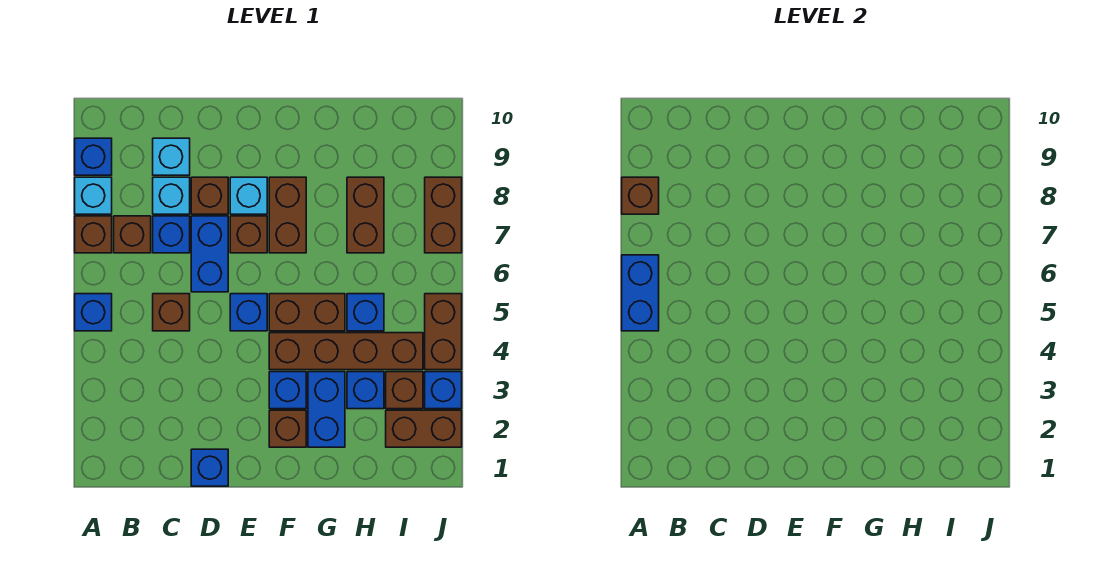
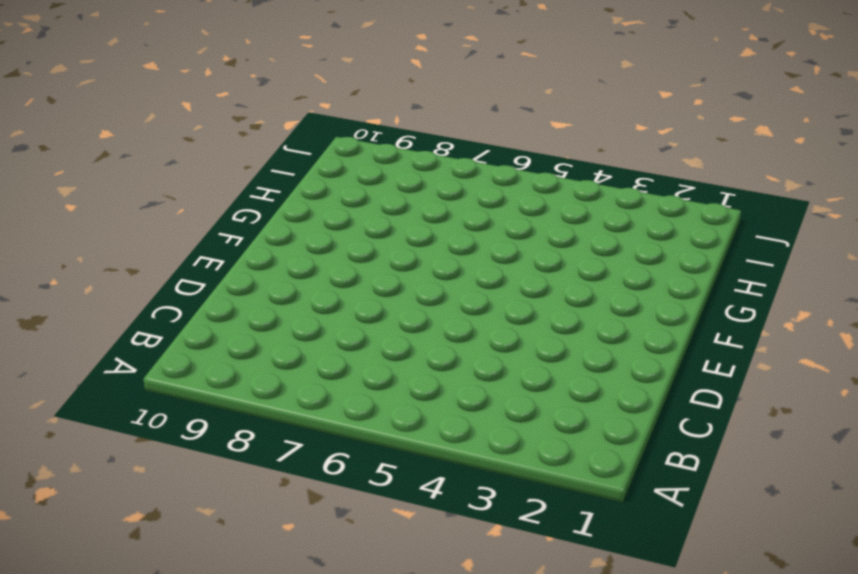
none -> blue 1x1 brick [75,294,112,331]
none -> brown 1x1 brick [75,216,112,253]
none -> cyan 1x1 brick [75,177,112,214]
none -> blue 1x1 brick [75,138,112,175]

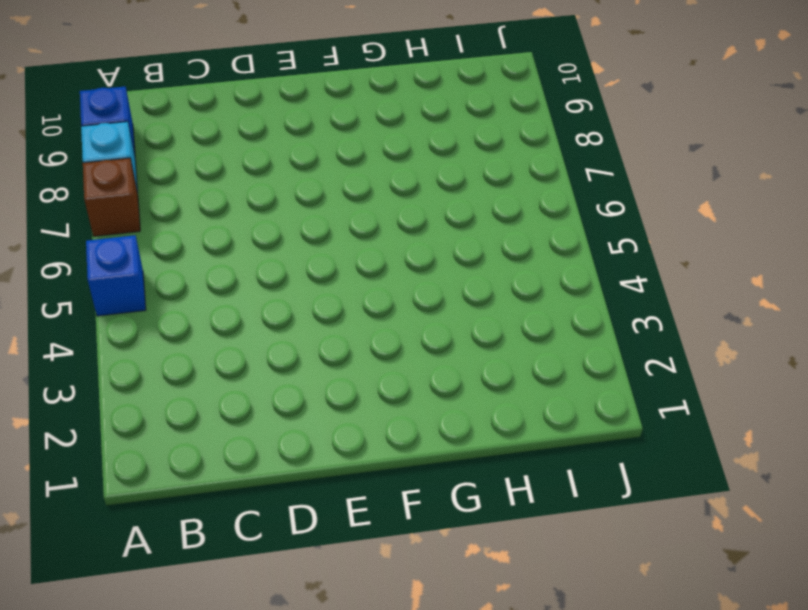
none -> brown 1x1 brick [114,216,151,253]
none -> brown 1x1 brick [153,294,190,331]
none -> blue 1x1 brick [153,216,190,253]
none -> cyan 1x1 brick [153,177,190,214]

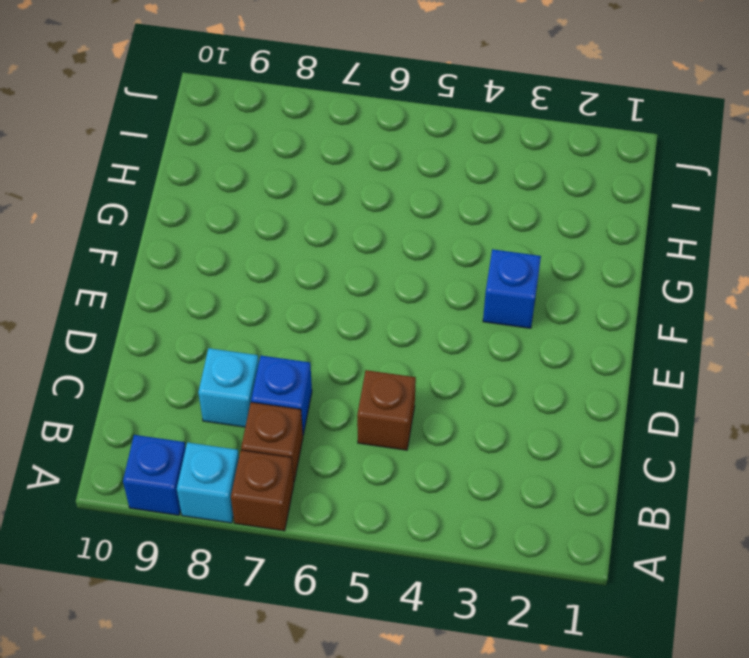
none -> blue 1x1 brick [75,294,112,331]
none -> cyan 1x1 brick [153,138,190,175]
none -> blue 1x1 brick [191,449,228,486]
none -> blue 1x2 brick [191,216,228,292]

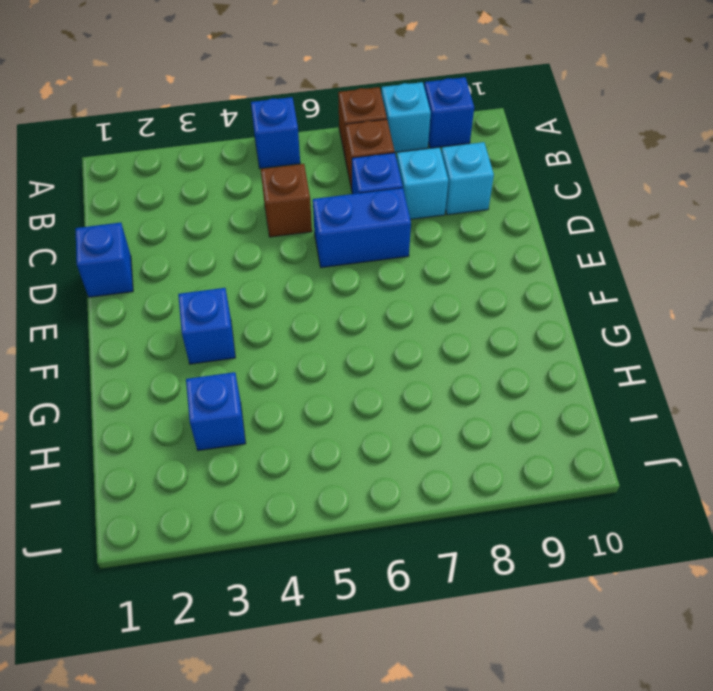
none -> brown 1x1 brick [191,177,228,214]
none -> blue 1x1 brick [230,294,267,331]
none -> brown 1x1 brick [230,216,267,253]
none -> cyan 1x1 brick [230,177,267,214]

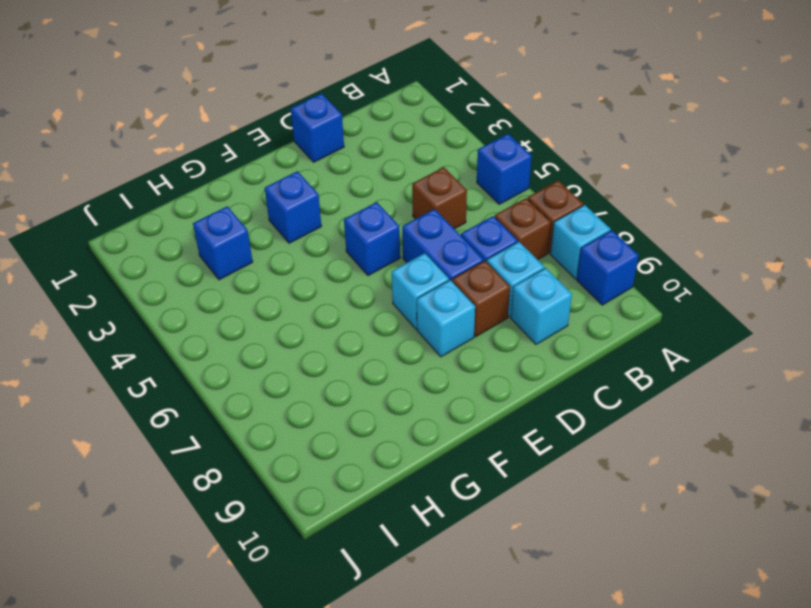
cyan 1x1 brick [392,253,449,329] -> brown 1x1 brick [230,216,267,253]
none -> brown 1x1 brick [269,410,306,447]
none -> brown 1x4 brick [269,333,423,370]
none -> brown 1x2 brick [269,294,345,331]
none -> brown 1x2 brick [269,177,306,253]

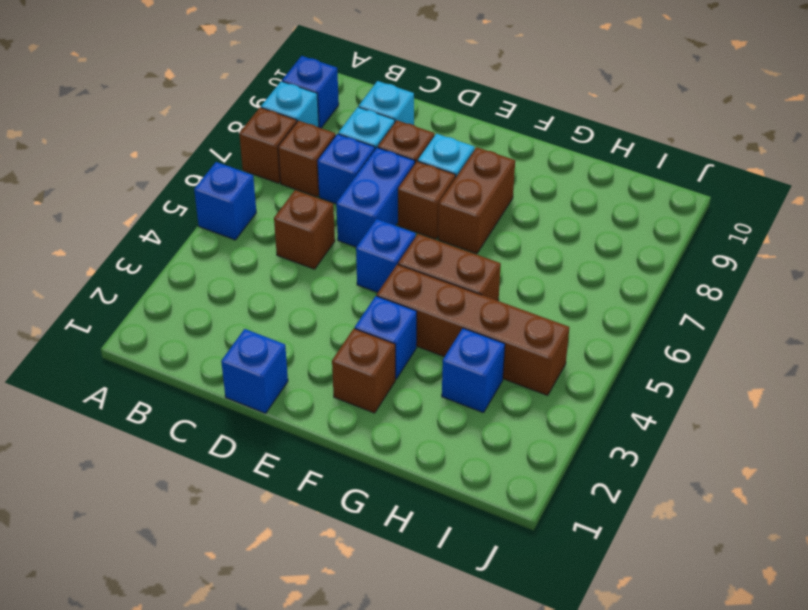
none -> blue 1x2 brick [308,372,345,447]
none -> blue 1x1 brick [347,294,384,331]
none -> brown 1x2 brick [347,177,384,253]
none -> brown 1x2 brick [386,410,462,447]

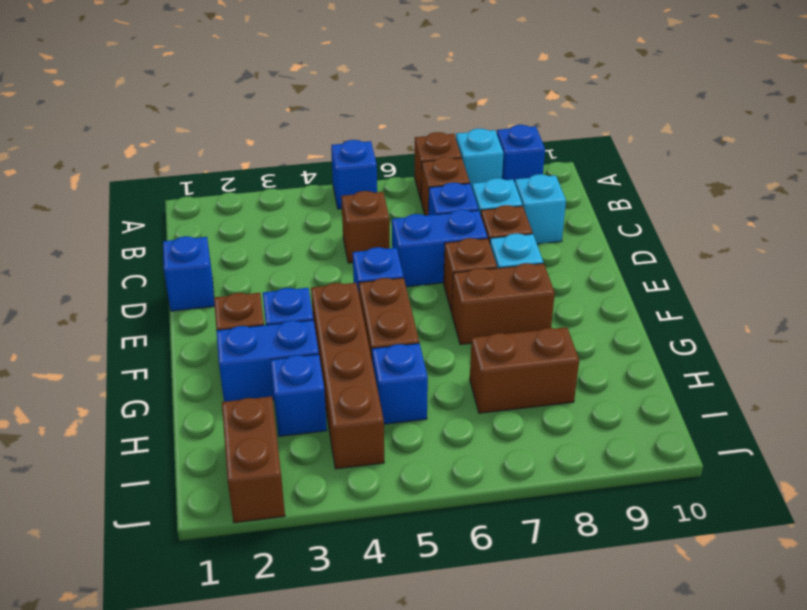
none -> brown 1x1 brick [386,372,423,409]
none -> blue 1x1 brick [425,372,462,409]
none -> brown 1x2 brick [425,294,462,370]
none -> brown 1x2 brick [425,177,462,253]

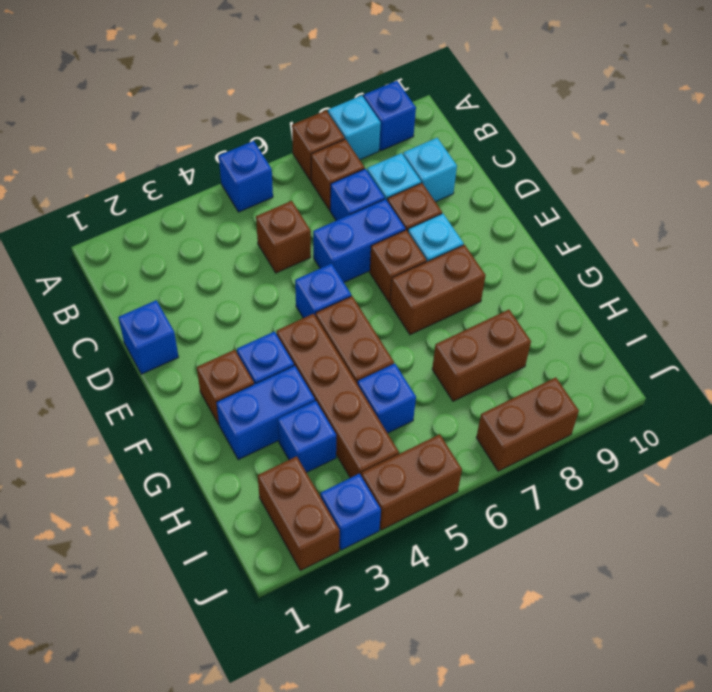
none -> brown 1x1 brick [386,372,423,409]
none -> blue 1x2 brick [622,255,659,331]
none -> brown 1x1 brick [622,177,659,214]

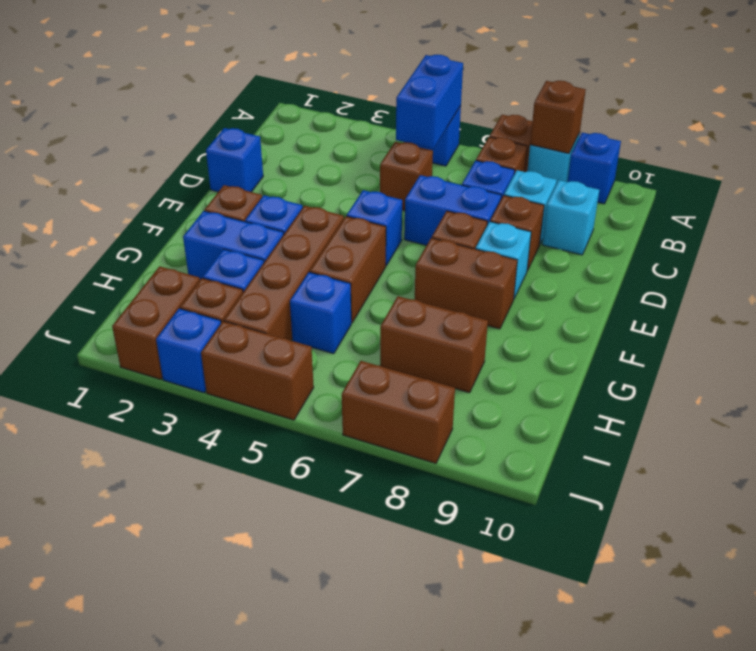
blue 1x2 brick [396,55,463,149] -> blue 1x2 brick turned to [622,255,659,331]

